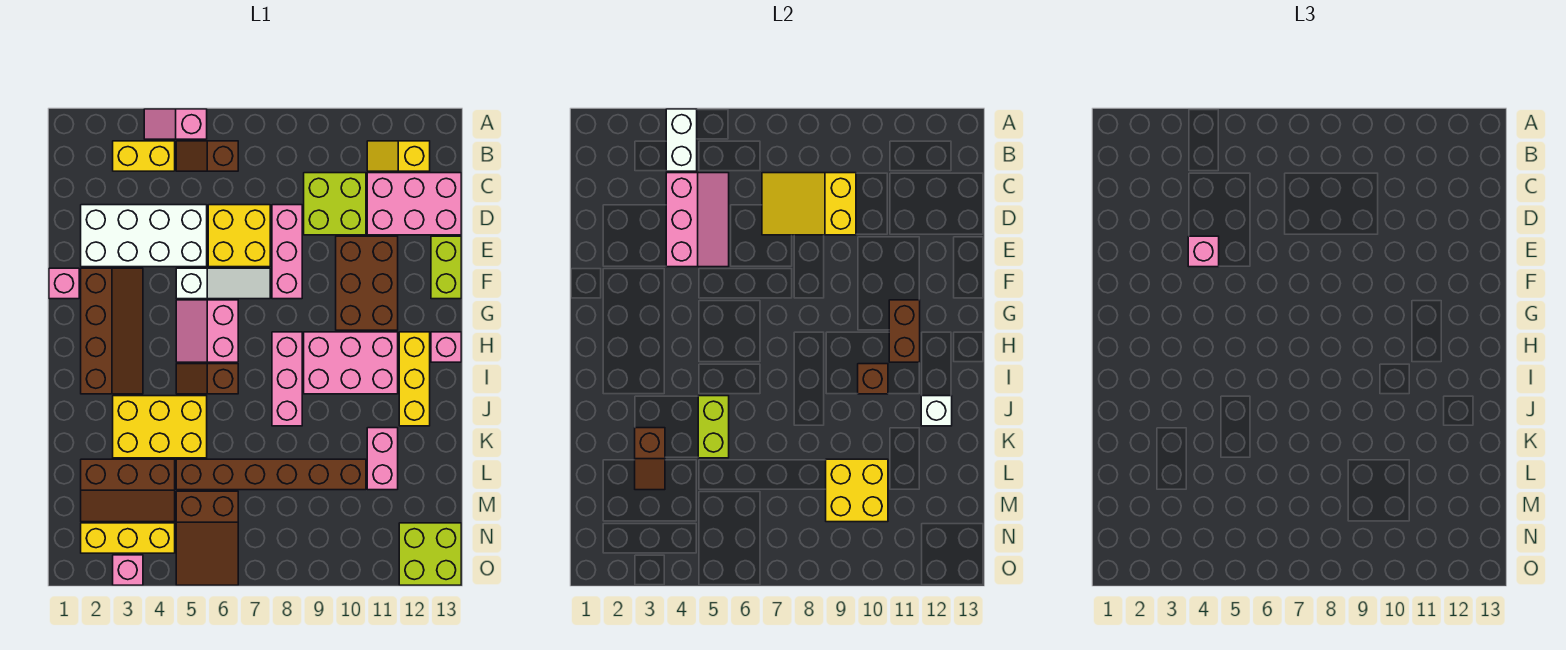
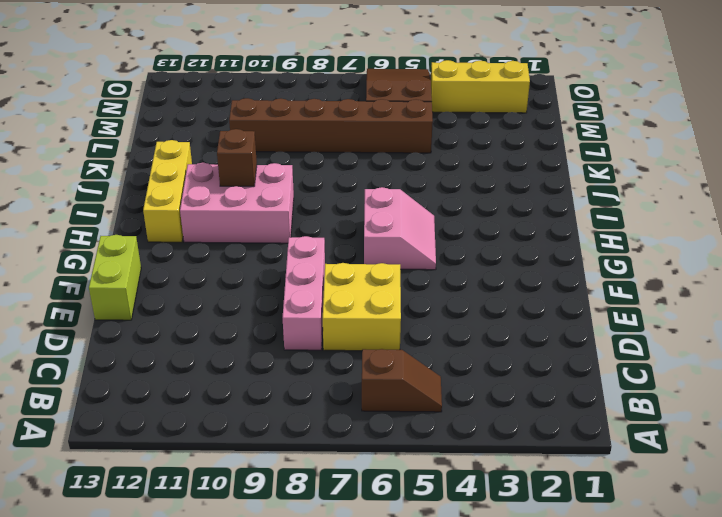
none -> pink 1x2 slope [144,109,207,139]
none -> yellow 1x2 brick [113,141,175,171]
none -> yellow 1x2 slope [367,141,430,171]
none -> lime 2x2 brick [304,173,366,235]

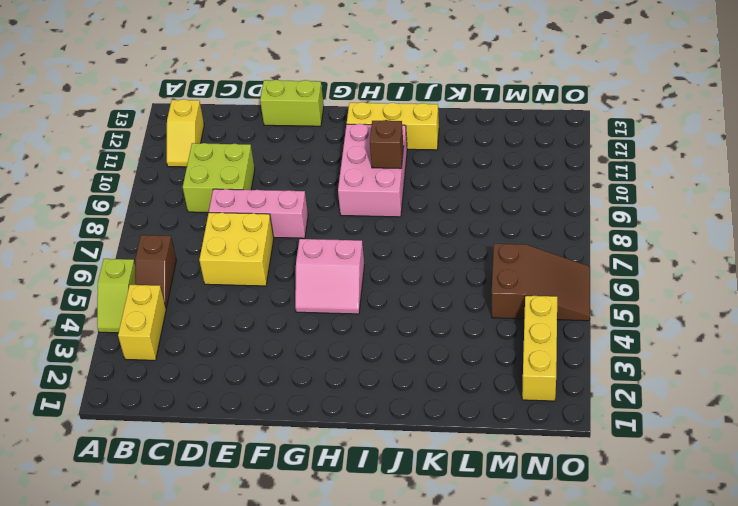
lime 1x2 slope [97,259,135,333] -> pink 1x2 slope [144,109,207,139]
none -> pink 2x3 brick [367,173,461,235]
none -> white 2x4 brick [81,205,207,267]
none -> brown 2x3 brick [336,236,398,330]
none -> pink 1x1 brick [49,268,79,299]

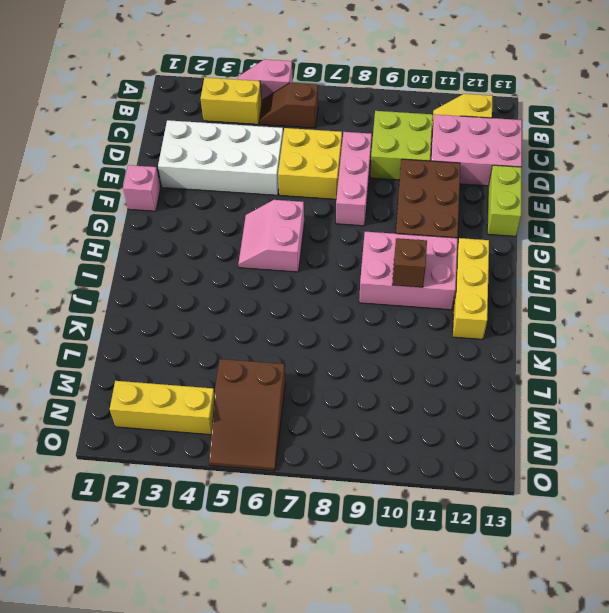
none -> brown 2x4 slope [81,268,143,394]
none -> white 1x3 slope [176,268,270,299]
none -> pink 1x3 brick [272,332,302,426]
none -> pink 1x1 brick [431,332,461,362]

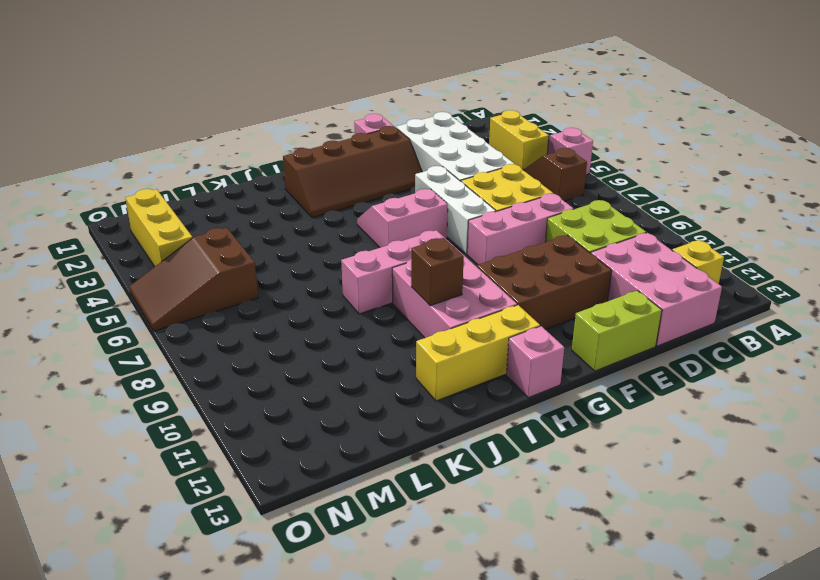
white 1x3 brick [415,166,496,254] -> white 1x3 slope [176,268,270,299]
none -> brown 1x2 slope [176,364,238,394]
none -> yellow 2x3 brick [113,396,207,458]
none -> pink 1x2 brick [367,428,398,490]
none -> brown 2x3 slope [81,459,175,522]

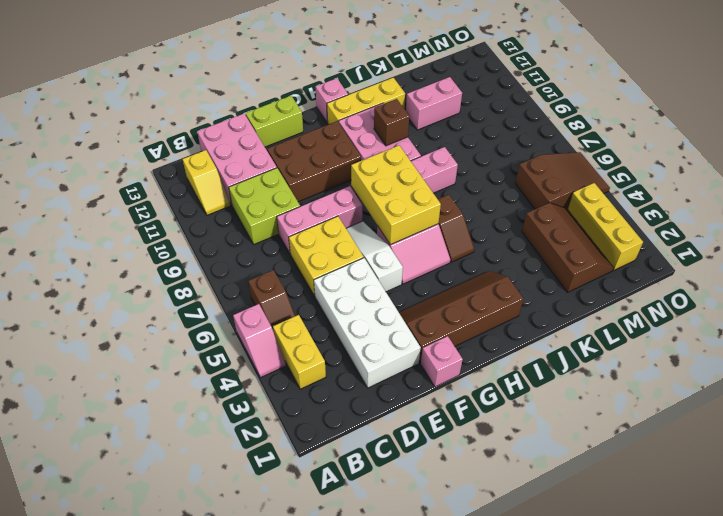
yellow 2x3 brick [351,145,441,245] -> yellow 2x3 brick moved to [113,396,207,458]
none -> brown 1x6 brick [176,459,366,490]
none -> lime 2x2 brick [399,523,461,585]
none -> pink 1x1 brick [113,555,143,585]
none -> white 1x2 brick [666,109,697,171]

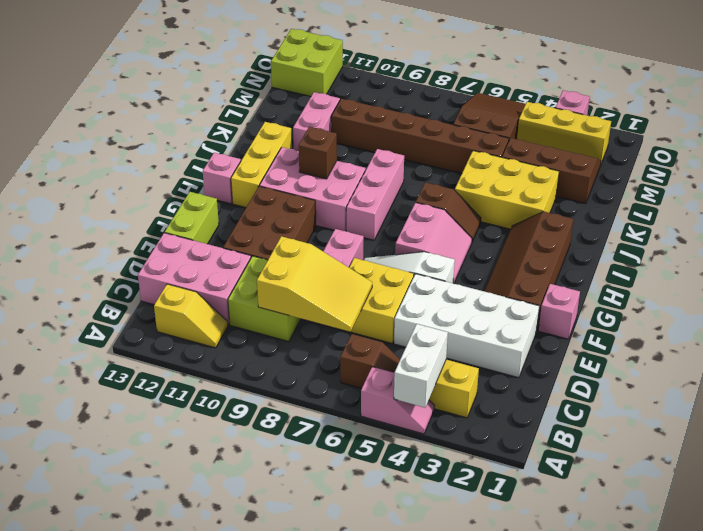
none -> pink 2x3 slope [666,173,729,267]
none -> brown 1x2 brick [889,300,920,362]
none -> lime 1x2 brick [698,396,729,458]
none -> white 1x1 brick [921,396,952,426]

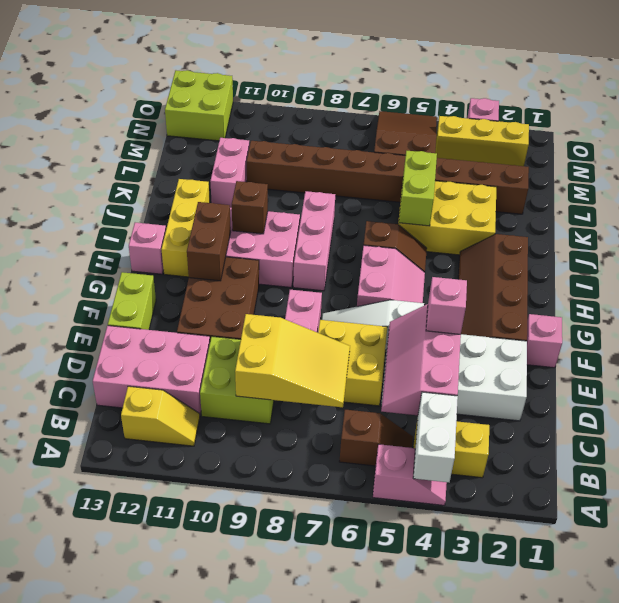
none -> white 1x1 brick [921,396,952,426]
none -> brown 1x2 slope [635,428,665,490]
none -> yellow 2x2 brick [826,459,888,522]

